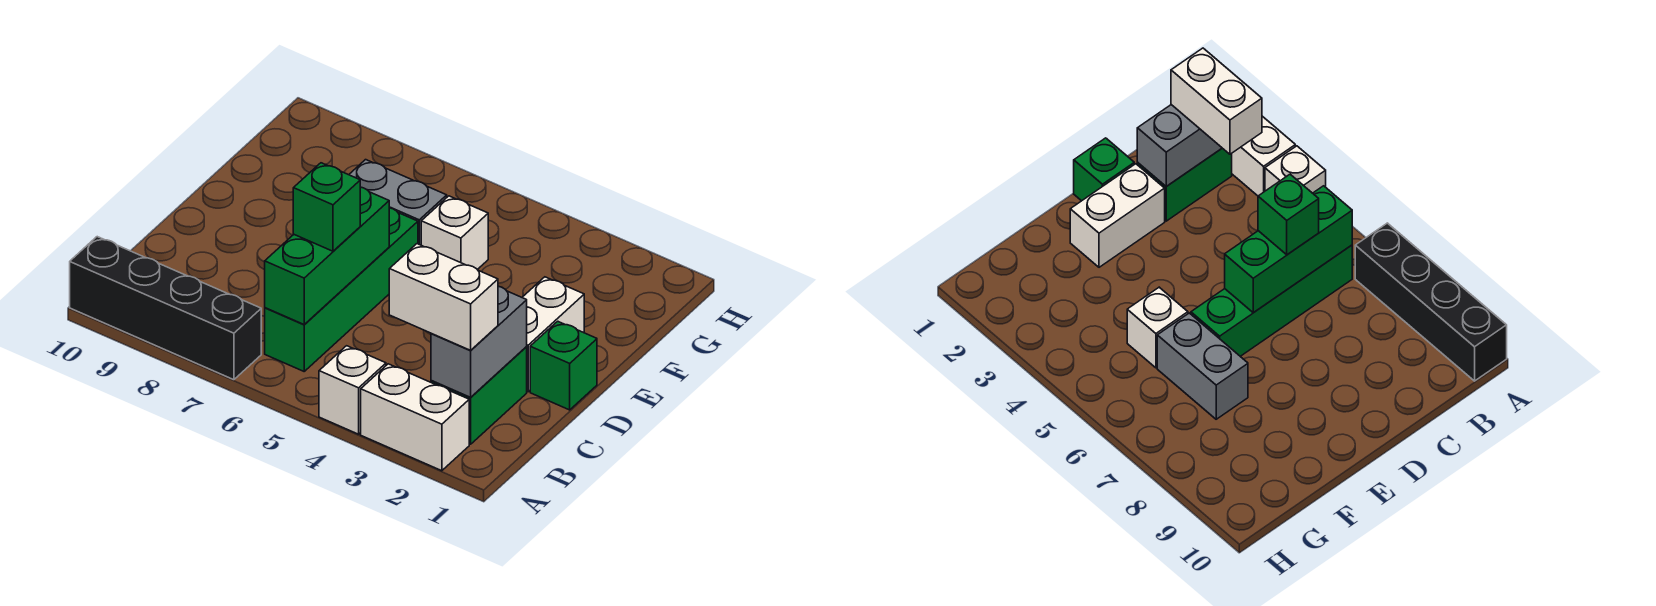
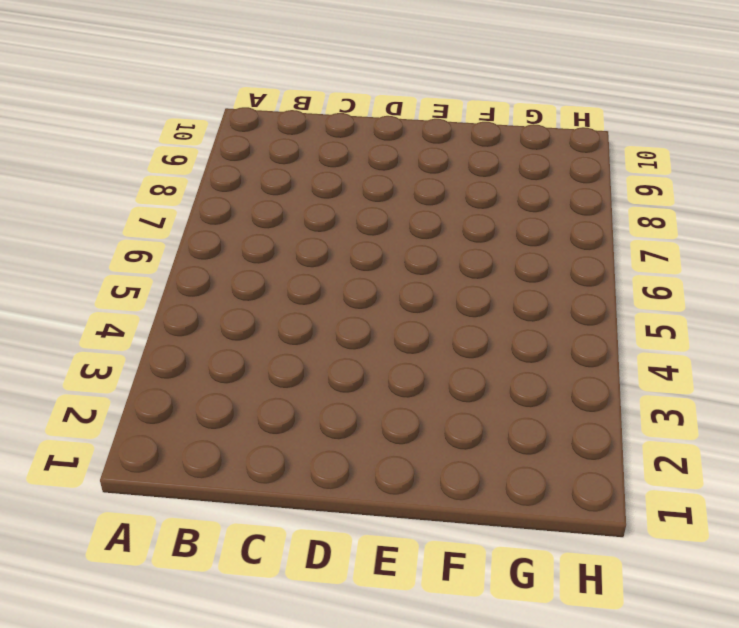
none -> white 1x2 brick [361,364,469,471]
none -> white 1x1 brick [319,346,386,434]
none -> black 1x4 brick [70,237,261,380]

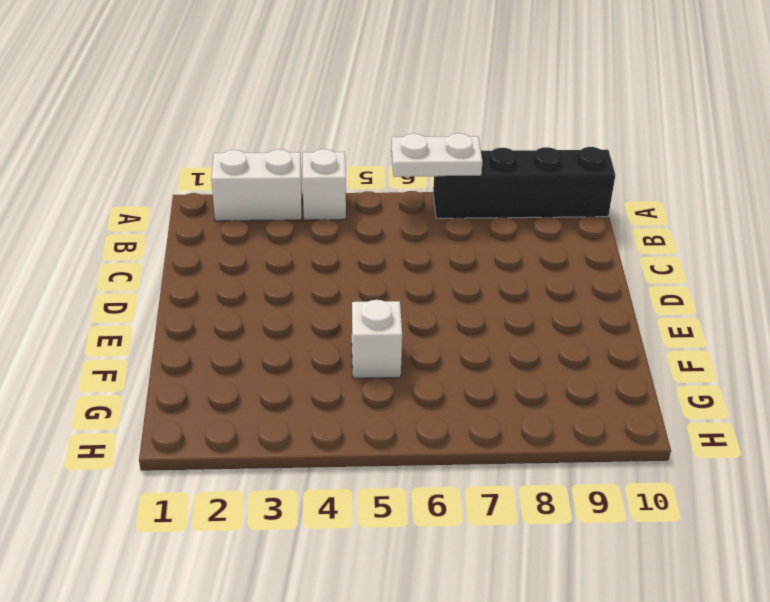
white 1x2 plate [391,133,482,177] -> none
none -> green 1x2 brick [431,347,527,444]
none -> green 1x4 brick [265,208,418,371]
none -> green 1x1 brick [530,321,597,410]

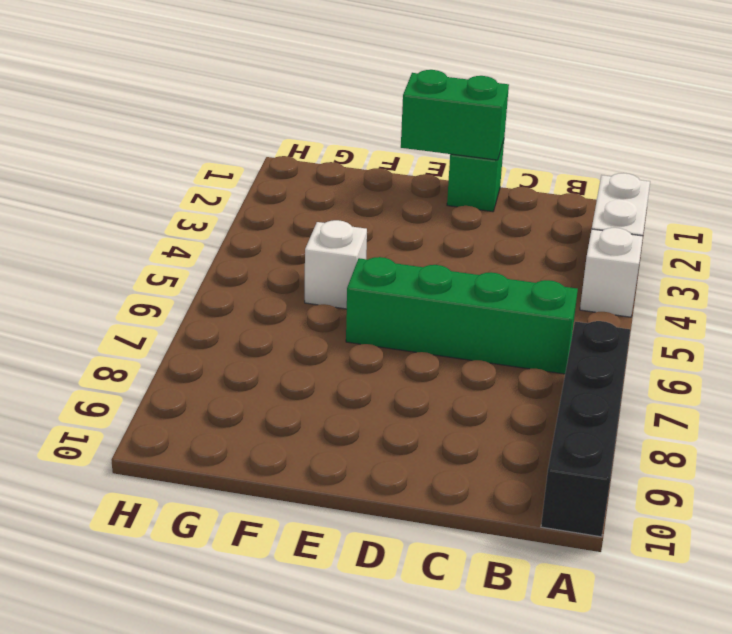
green 1x2 brick [401,70,509,160] -> green 1x2 brick moved to [431,347,527,444]
none -> white 1x2 brick [522,277,584,392]
none -> grey 1x2 brick [349,160,447,245]
none -> grey 1x2 brick [431,286,527,397]

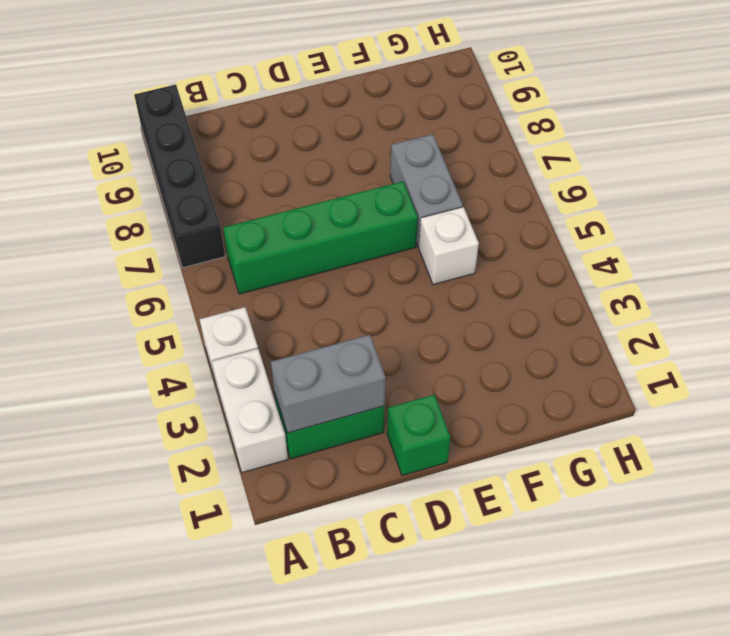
none -> white 1x2 brick [522,277,584,392]
none -> green 1x3 brick [265,187,389,325]
none -> white 1x2 brick [389,244,498,350]

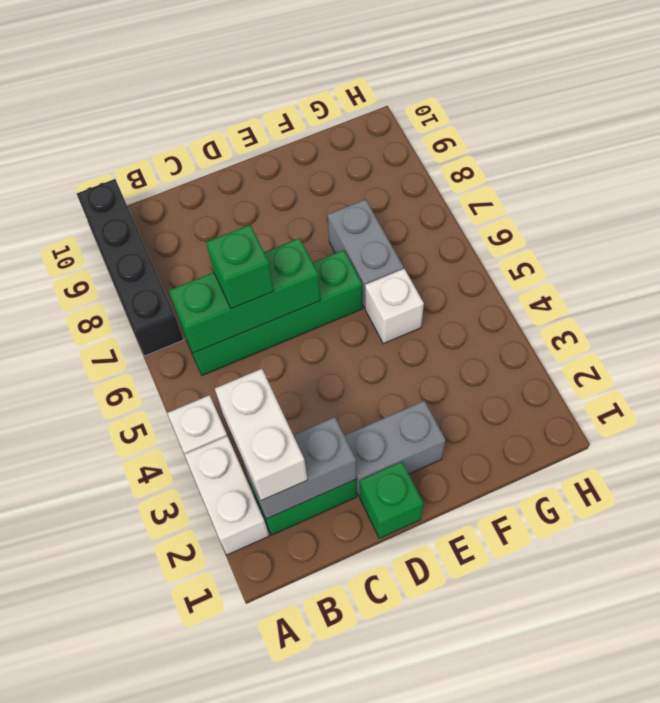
grey 1x2 brick [344,401,445,496] -> white 1x2 brick [522,277,584,392]

